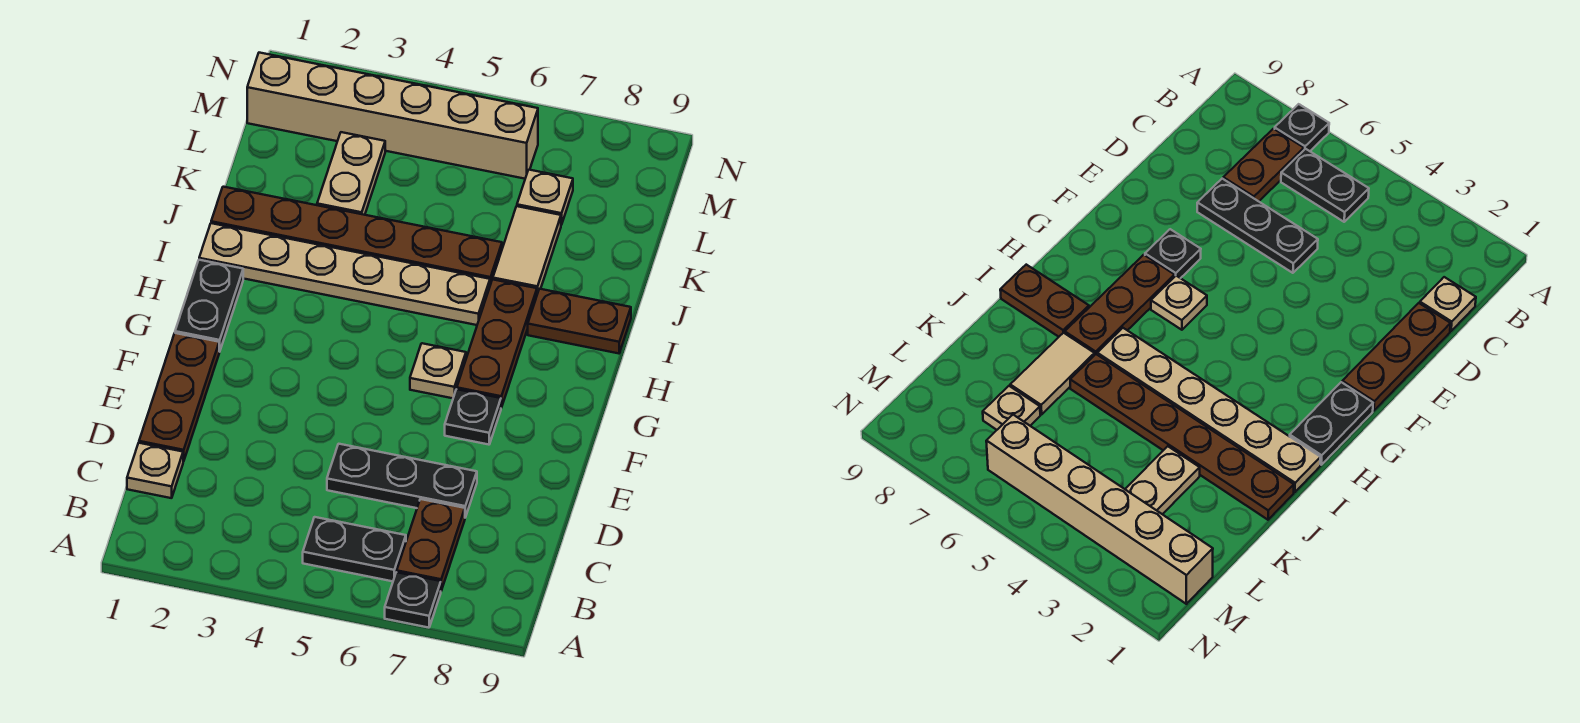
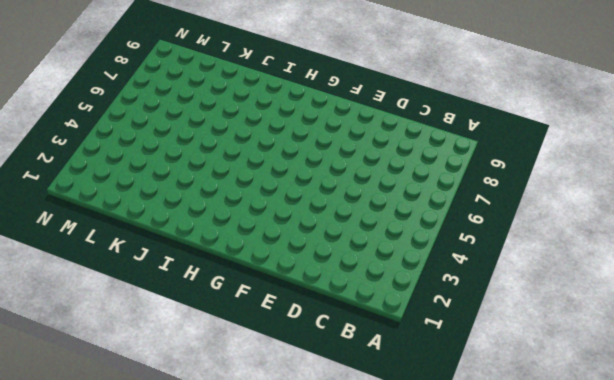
none -> black 1x1 plate [385,572,441,628]
none -> black 1x2 plate [303,517,406,581]
none -> brown 1x2 plate [397,499,465,591]

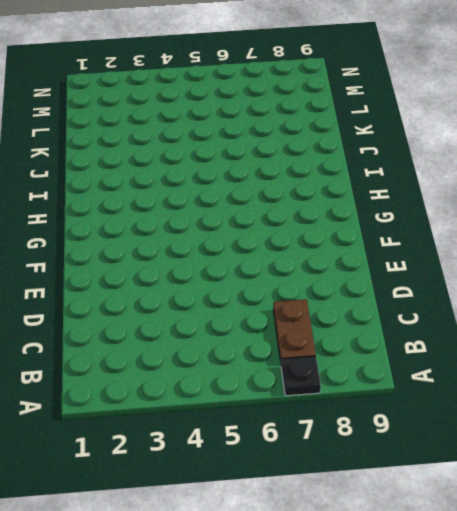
none -> black 1x2 plate [303,517,406,581]
none -> tan 1x1 plate [127,443,183,498]
none -> brown 1x3 plate [139,333,219,461]

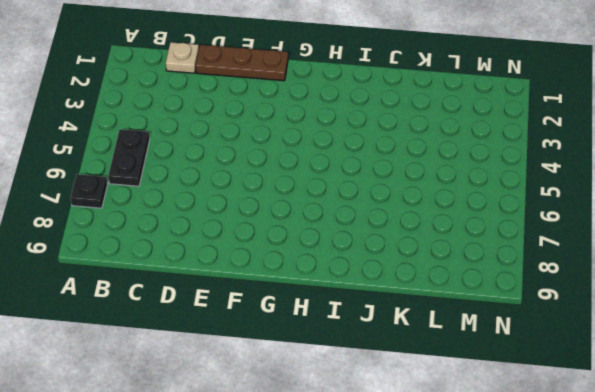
none -> brown 1x2 plate [397,499,465,591]
none -> black 1x3 plate [327,444,477,517]
none -> black 1x1 plate [445,389,501,445]

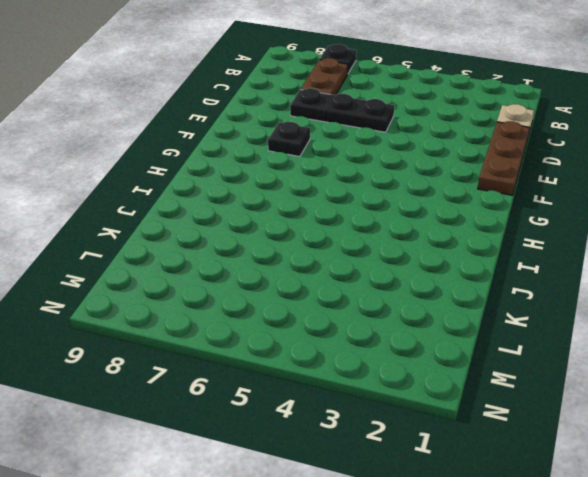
none -> black 1x2 plate [303,517,406,581]
none -> black 1x2 plate [175,260,243,352]
none -> tan 1x1 plate [410,343,466,398]

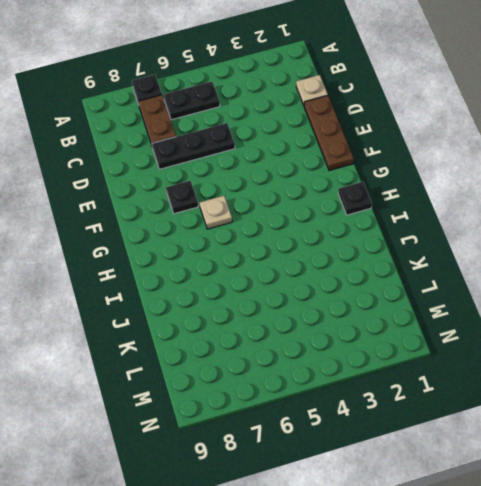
black 1x1 plate [338,182,372,215] -> black 1x2 plate [175,260,243,352]
none -> brown 1x3 plate [457,279,537,408]
none -> tan 1x6 plate [199,223,490,325]
none -> brown 1x2 plate [528,289,631,353]

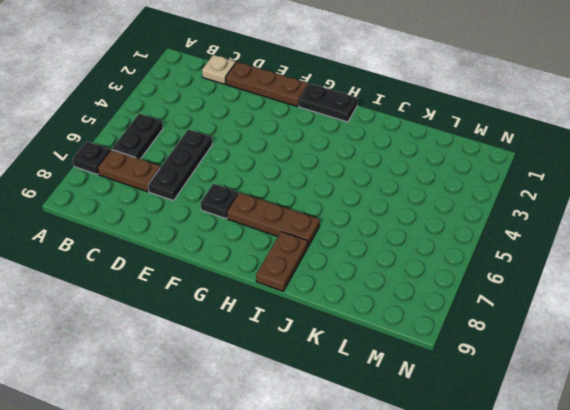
none -> tan 1x1 plate [410,343,466,398]
none -> tan 1x6 plate [199,223,490,325]
none -> brown 1x6 plate [211,187,502,285]

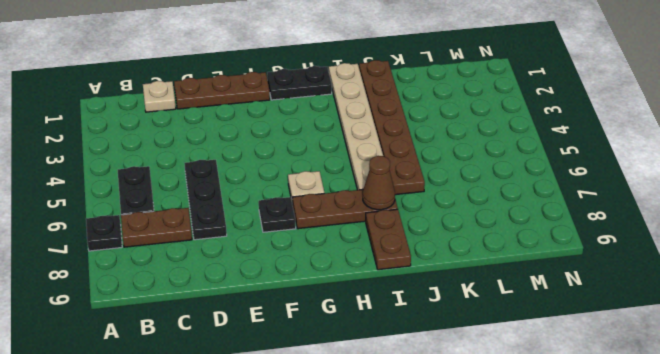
brown 1x1 cone [363,156,395,210] -> none
none -> tan 1x2 tile [493,206,561,294]
none -> tan 1x2 plate [317,132,385,215]
none -> tan 1x1 plate [517,170,573,225]

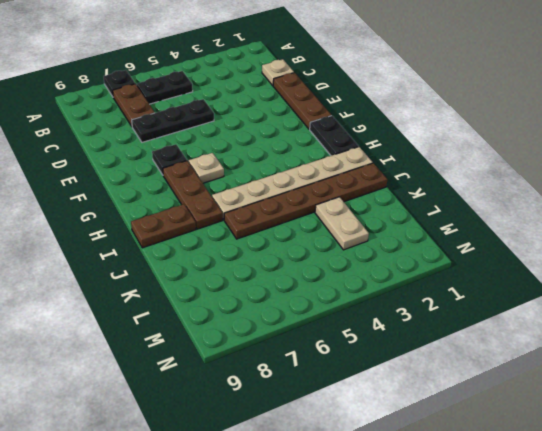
none -> tan 1x2 tile [493,206,561,294]
none -> tan 1x1 plate [517,170,573,225]
none -> tan 1x6 brick [247,53,538,179]

